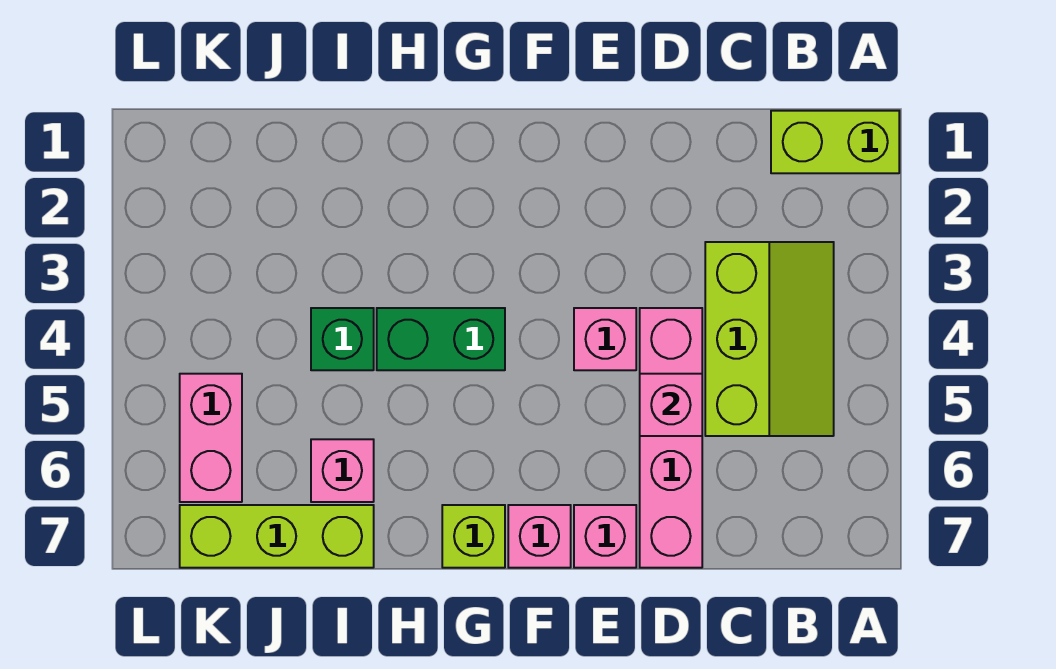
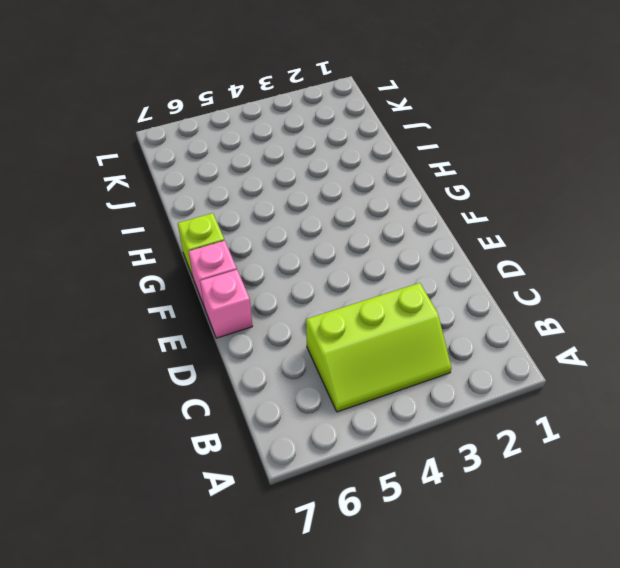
none -> lime 1x2 brick [771,111,899,173]
none -> pink 1x4 brick [640,308,702,568]
none -> pink 1x1 brick [574,308,636,370]

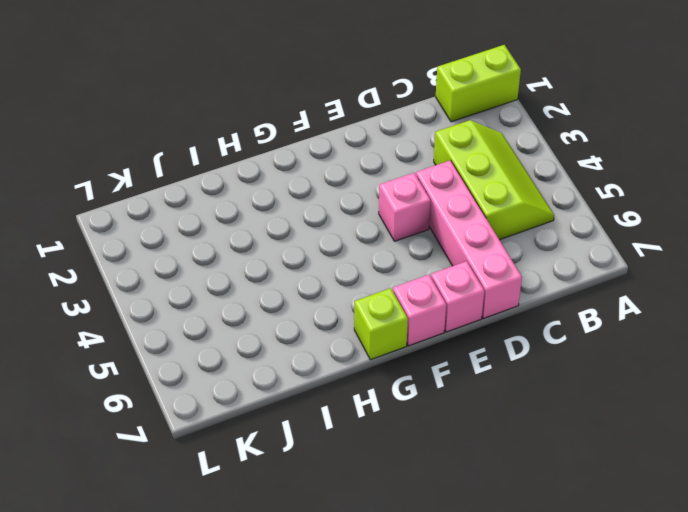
none -> green 1x2 brick [377,308,505,370]
none -> green 1x1 brick [311,308,374,370]
none -> pink 1x1 brick [311,439,374,502]

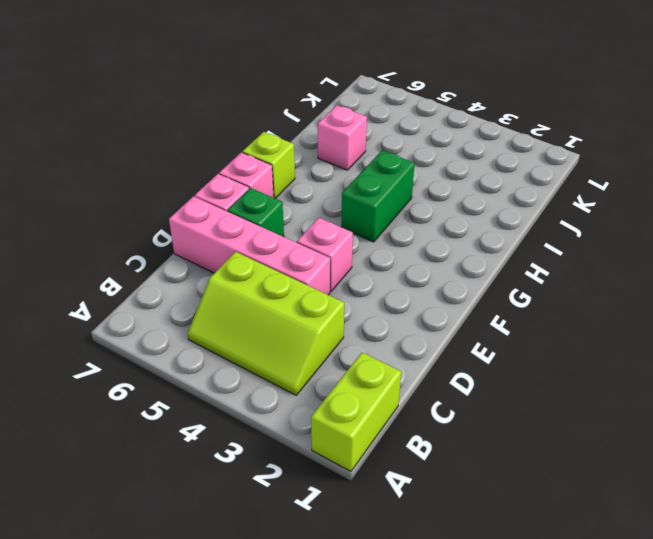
green 1x1 brick [228,188,284,237] -> green 1x1 brick moved to [311,308,374,370]
none -> lime 1x3 brick [180,505,374,568]
none -> pink 1x2 brick [180,374,242,502]
none -> pink 1x1 brick [640,374,702,436]

